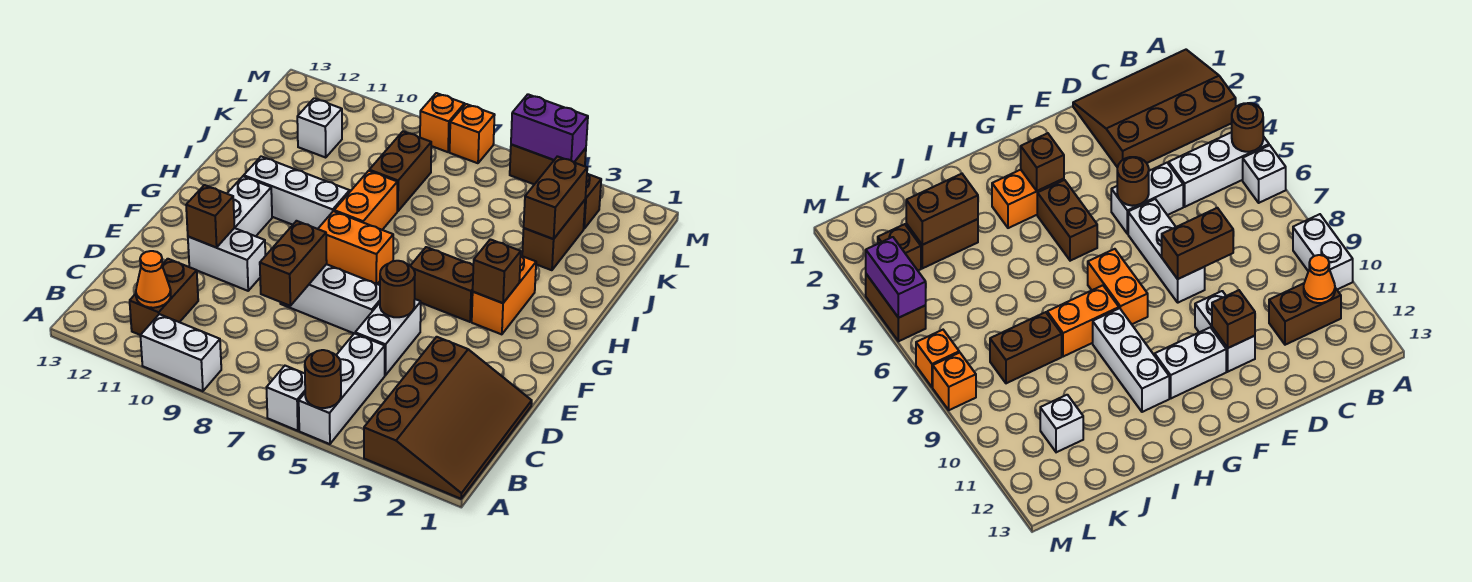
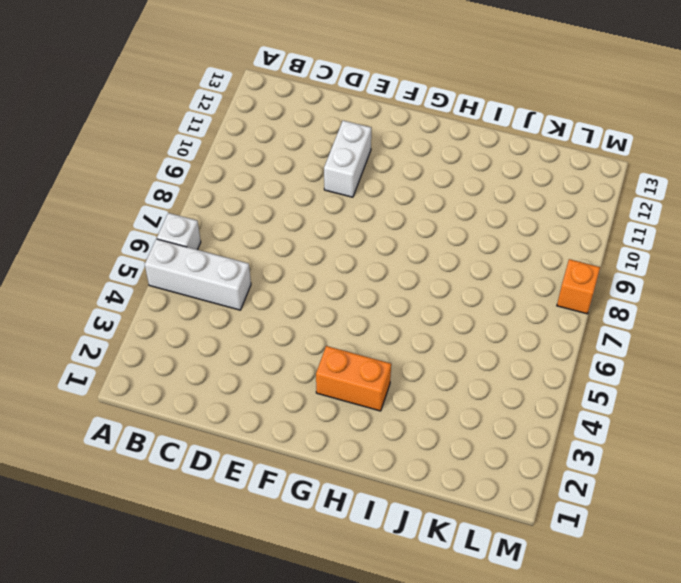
none -> brown 3x4 slope [364,337,532,499]
none -> white 1x2 brick [140,314,221,391]
none -> brown 1x2 brick [130,259,198,335]

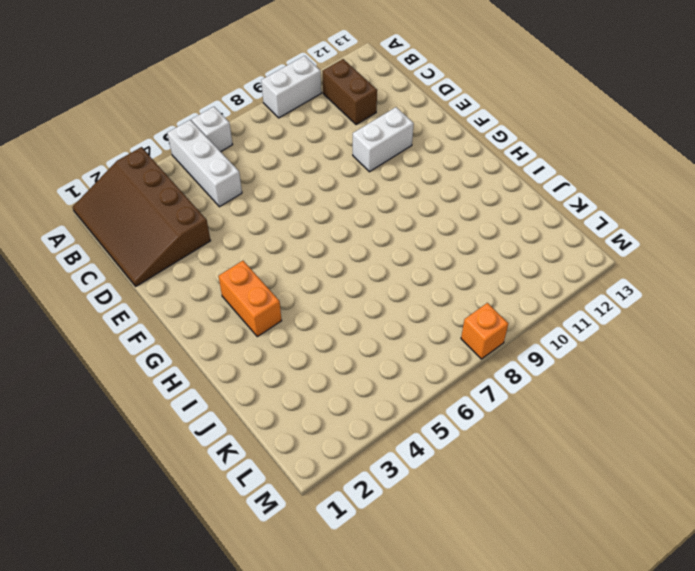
none -> white 1x2 brick [355,299,421,375]
none -> white 1x3 brick [280,264,380,333]
none -> white 1x2 brick [227,176,272,236]

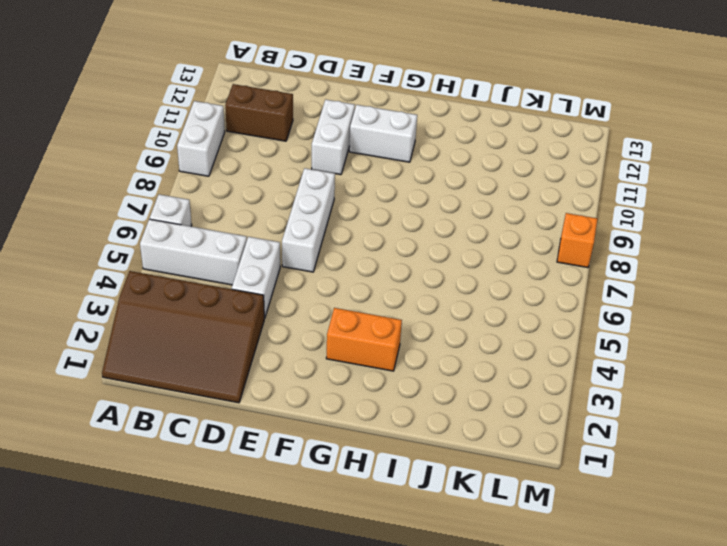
white 1x2 brick [232,237,280,318] -> white 1x2 brick turned to [355,299,421,375]
none -> brown 1x2 brick [411,247,473,322]
none -> orange 1x2 brick [318,211,393,284]
none -> orange 1x2 brick [334,171,397,230]

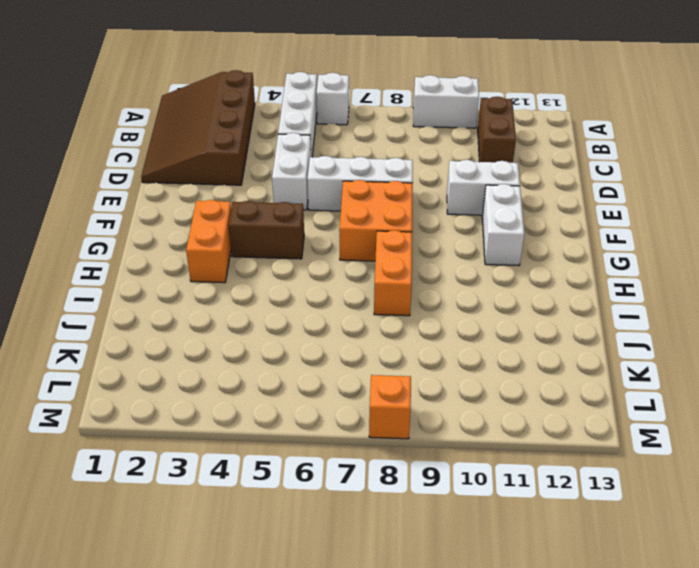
orange 2x2 brick [339,180,413,261] -> orange 1x2 brick [318,211,393,284]
none -> white 1x3 brick [244,156,350,229]
none -> brown 1x2 brick [522,200,585,270]
none -> brown 1x2 brick [369,131,431,211]

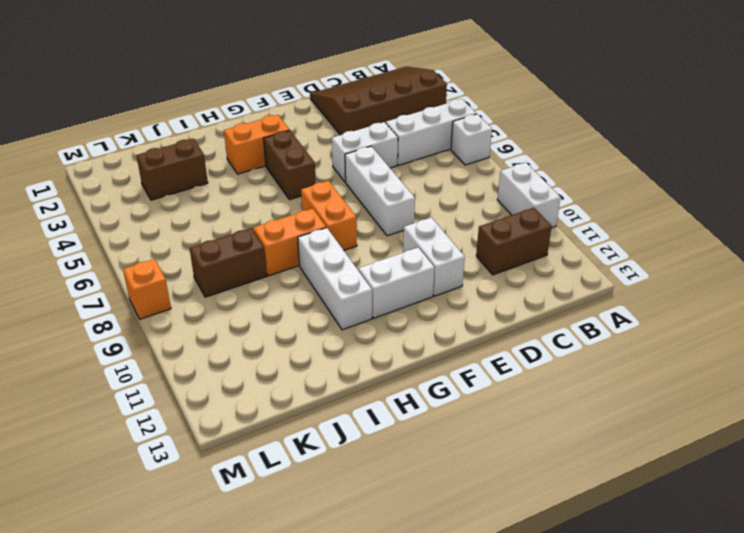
none -> white 1x1 brick [297,98,342,157]
none -> brown 1x1 brick [584,174,601,229]
none -> brown 1x2 brick [510,144,586,184]

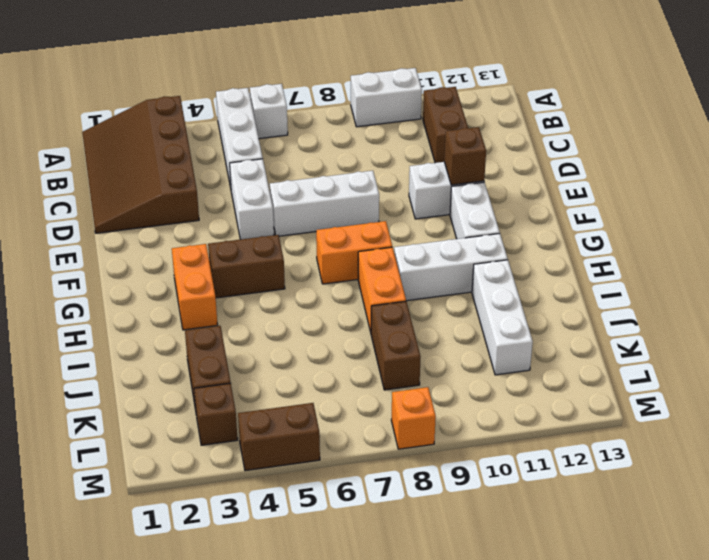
white 1x3 brick [472,260,533,375] -> white 1x1 brick [297,98,342,157]
none -> orange 1x1 brick [450,104,495,163]
none -> brown 1x1 round brick [305,350,341,408]
none -> orange 1x1 cone [136,251,171,308]

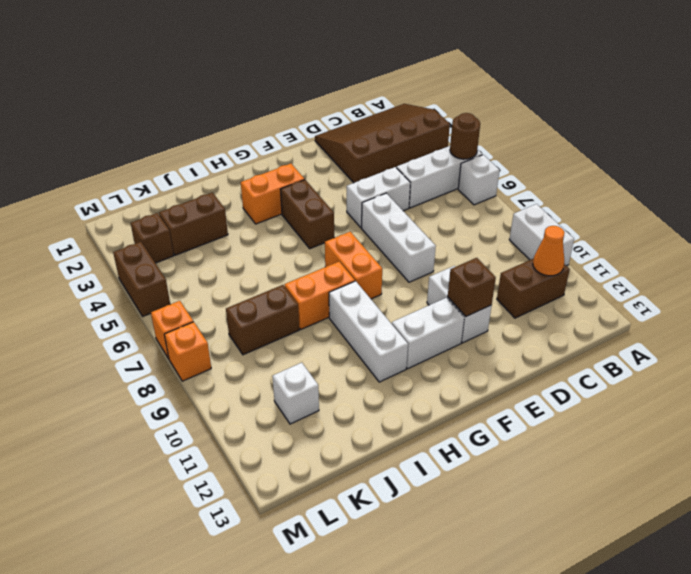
none -> brown 1x2 brick [260,221,327,306]
none -> brown 1x1 round brick [380,261,415,317]
none -> brown 1x1 brick [473,239,521,303]

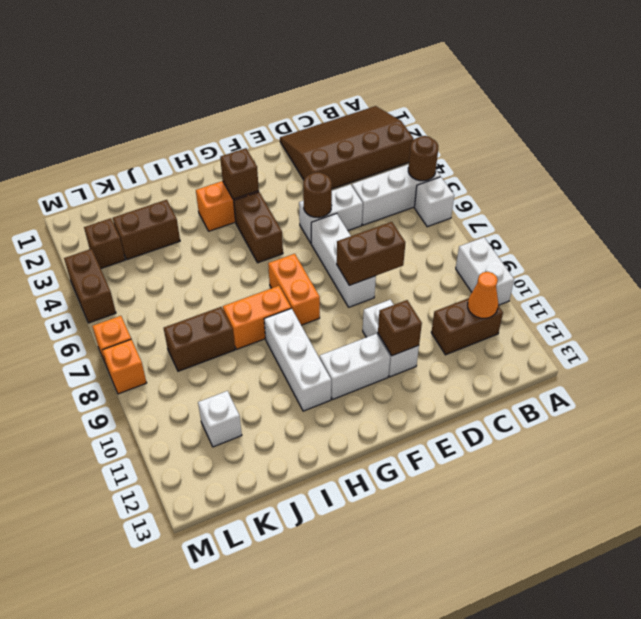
none -> brown 1x2 brick [524,156,587,239]
none -> purple 1x2 brick [511,94,588,162]

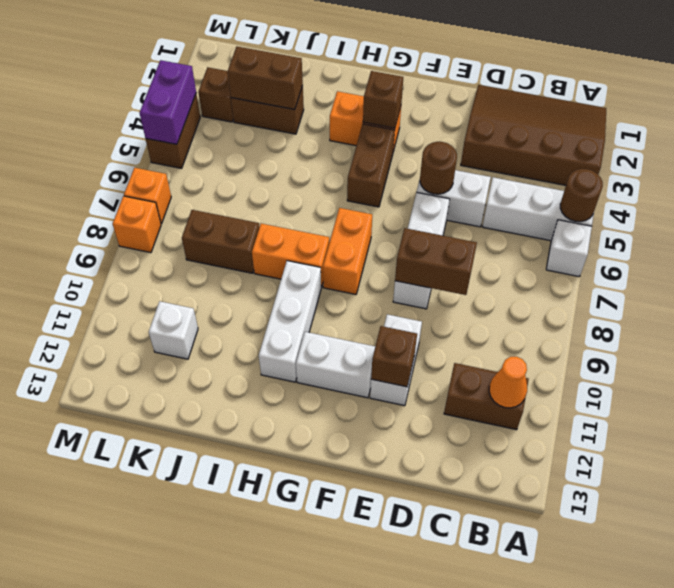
none -> white 1x2 brick [140,314,221,391]

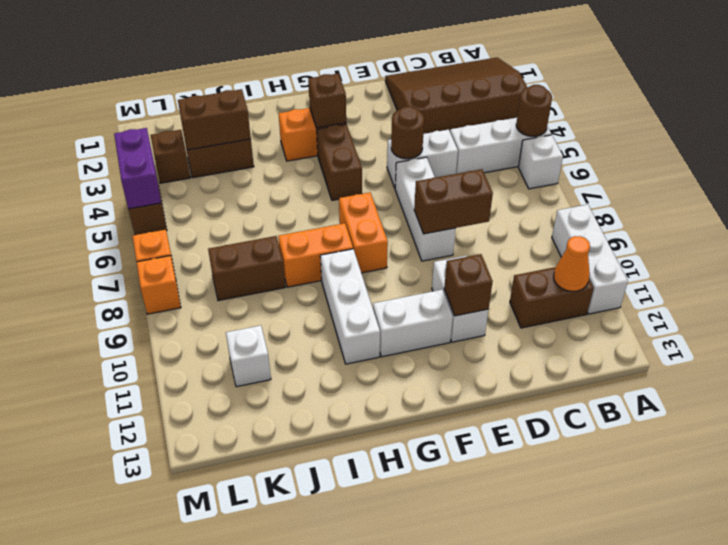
white 1x3 brick [552,205,628,314] -> white 1x2 brick [140,314,221,391]

